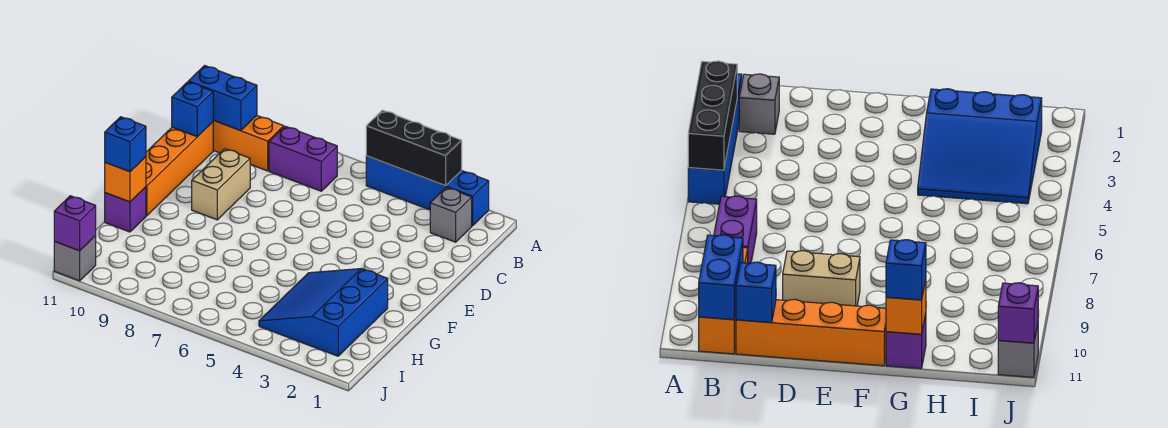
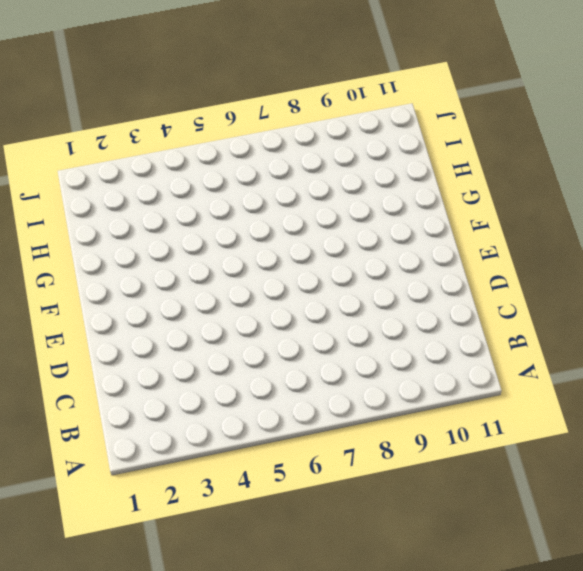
none -> blue 1x4 brick [366,156,489,226]
none -> grey 1x1 brick [430,187,472,242]
none -> purple 1x2 brick [269,126,337,191]

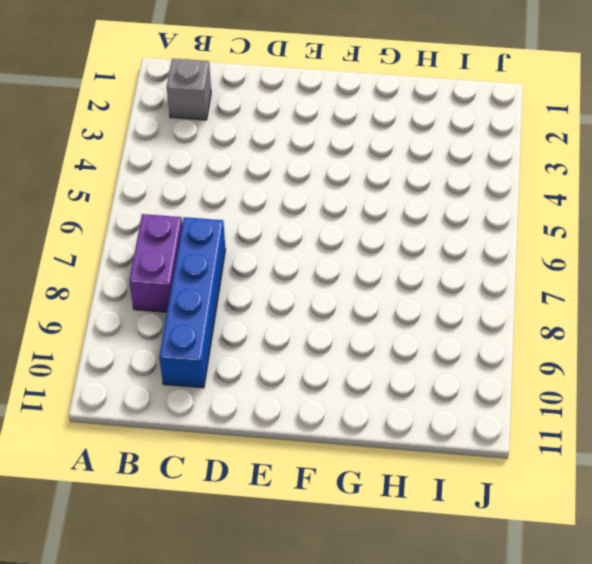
blue 1x4 brick [159,217,226,388] -> blue 1x4 brick moved to [366,156,489,226]
none -> orange 1x3 brick [213,116,284,171]
none -> orange 1x4 brick [146,122,213,216]
none -> tan 1x2 brick [192,149,250,220]

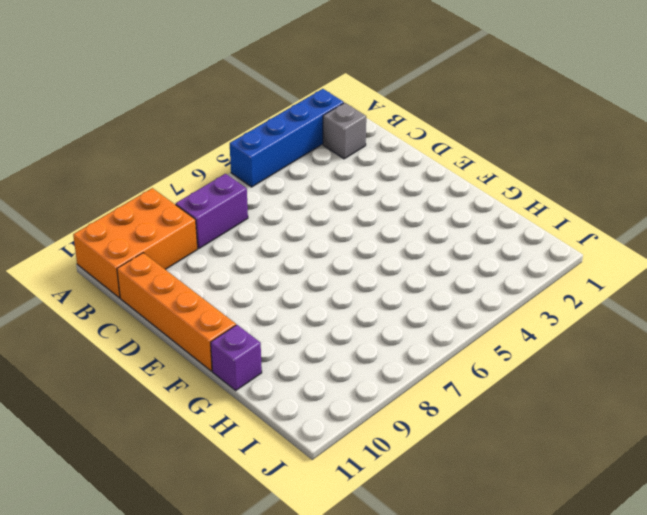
orange 2x3 brick [73,188,198,298] -> orange 1x3 brick [213,116,284,171]
none -> tan 1x2 brick [192,149,250,220]
none -> blue 3x3 slope [259,269,388,356]
none -> grey 1x1 brick [54,236,96,281]

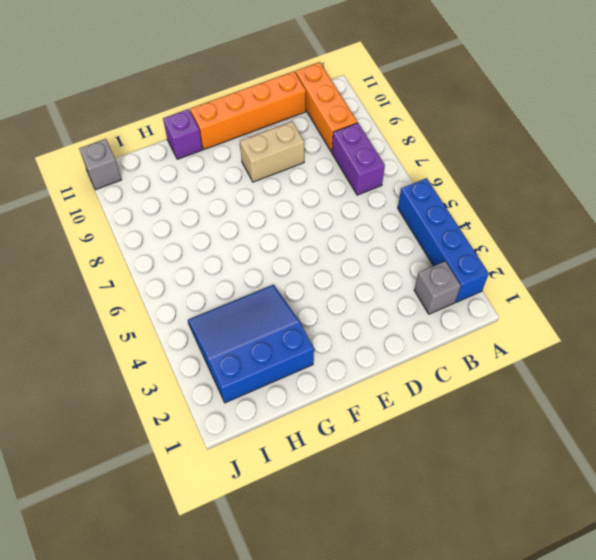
none -> black 1x3 brick [366,110,462,186]
none -> blue 1x2 brick [188,66,257,131]
none -> blue 1x1 brick [172,82,214,137]

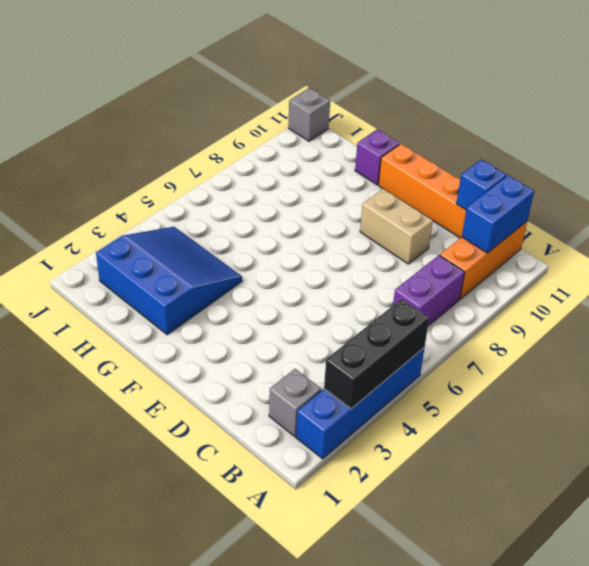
none -> orange 1x1 brick [105,157,146,202]
none -> purple 1x1 brick [54,196,96,251]
none -> blue 1x1 brick [105,117,146,172]

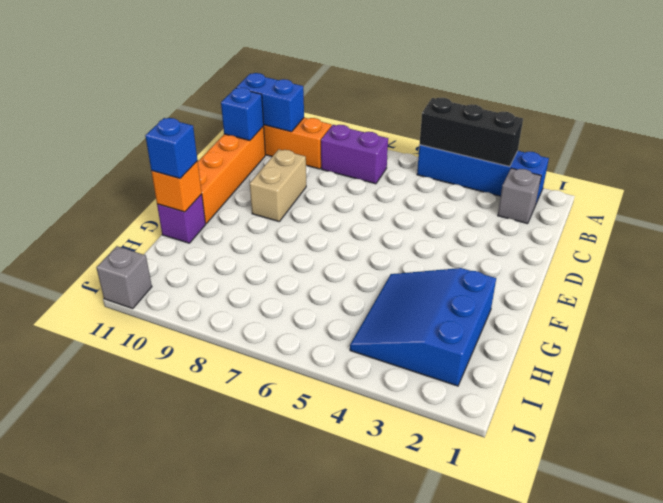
none -> purple 1x1 brick [54,196,96,251]

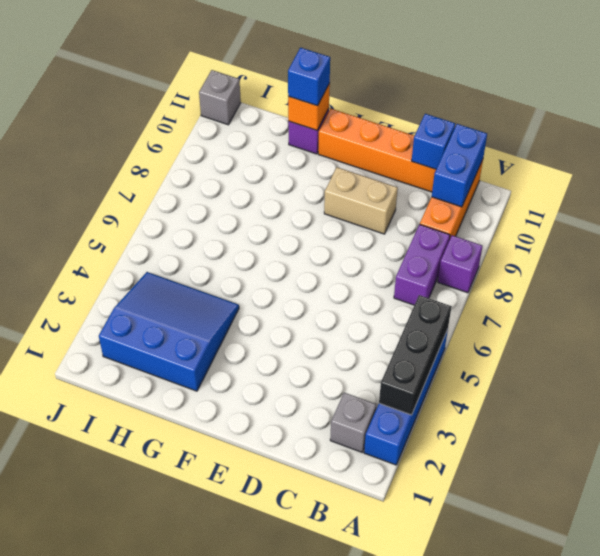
purple 1x1 brick [438,235,482,293] -> purple 1x1 brick moved to [54,196,96,251]

